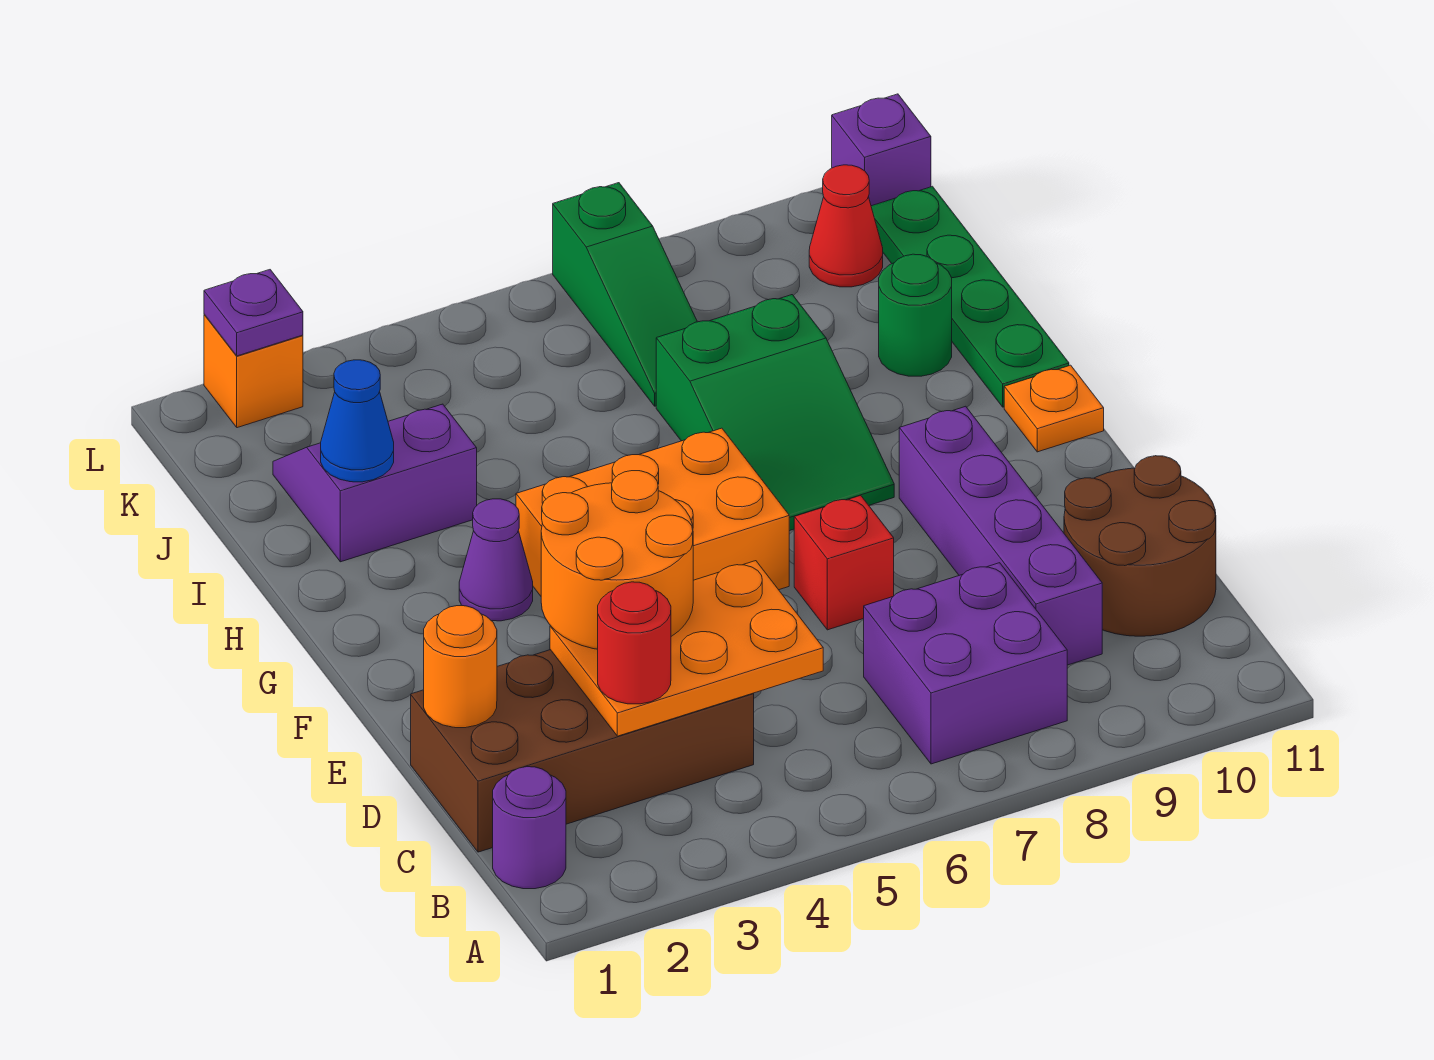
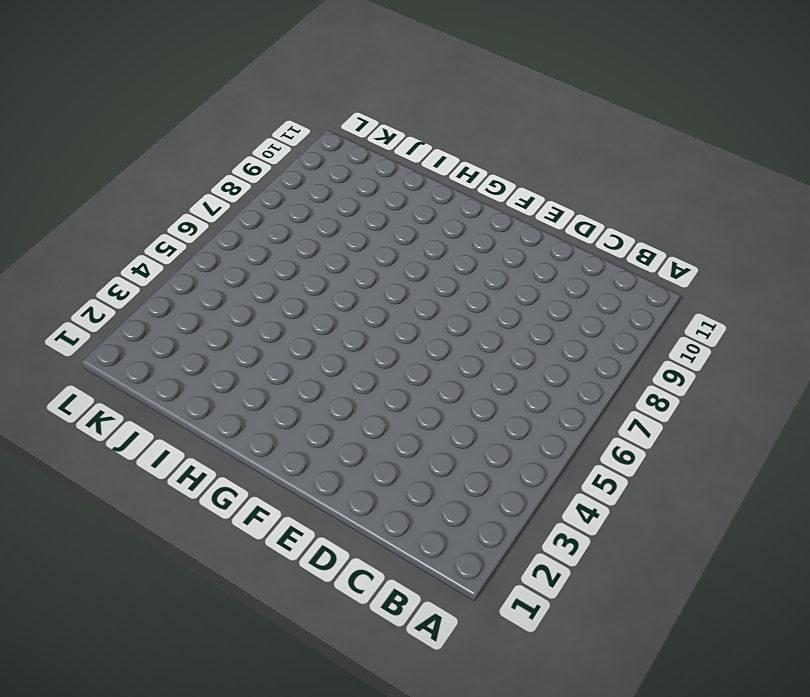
none -> purple 1x1 round brick [493,767,566,889]
none -> purple 2x2 brick [864,563,1067,764]
none -> brown 2x4 brick [411,650,754,852]

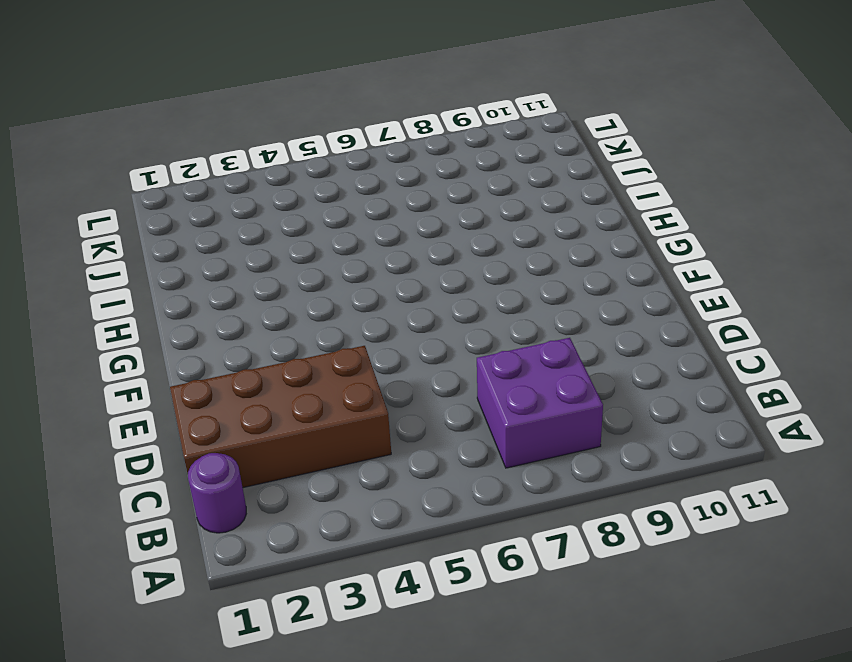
none -> purple 1x4 brick [899,406,1102,665]
none -> brown 2x2 round brick [1064,456,1216,636]
none -> red 1x1 brick [794,496,894,630]

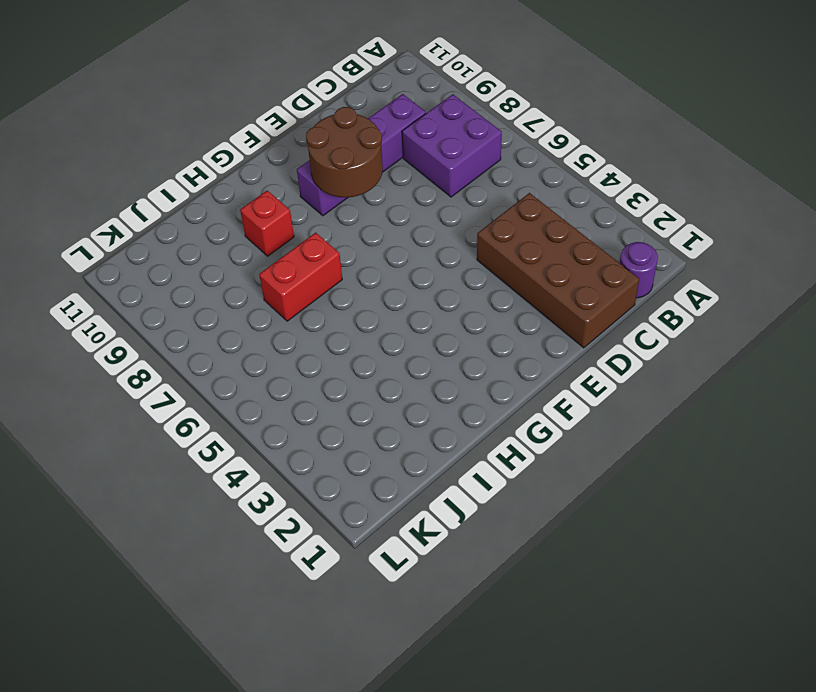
brown 2x2 round brick [306,107,383,197] -> brown 2x2 round brick moved to [1064,456,1216,636]
red 1x2 brick [259,233,342,321] -> green 2x3 slope [656,295,894,531]
red 1x1 brick [240,190,294,256] -> red 1x1 brick moved to [794,496,894,630]
none -> orange 2x3 brick [516,428,789,596]
none -> purple 1x1 cone [459,499,533,621]
none -> orange 1x1 plate [1004,365,1104,452]

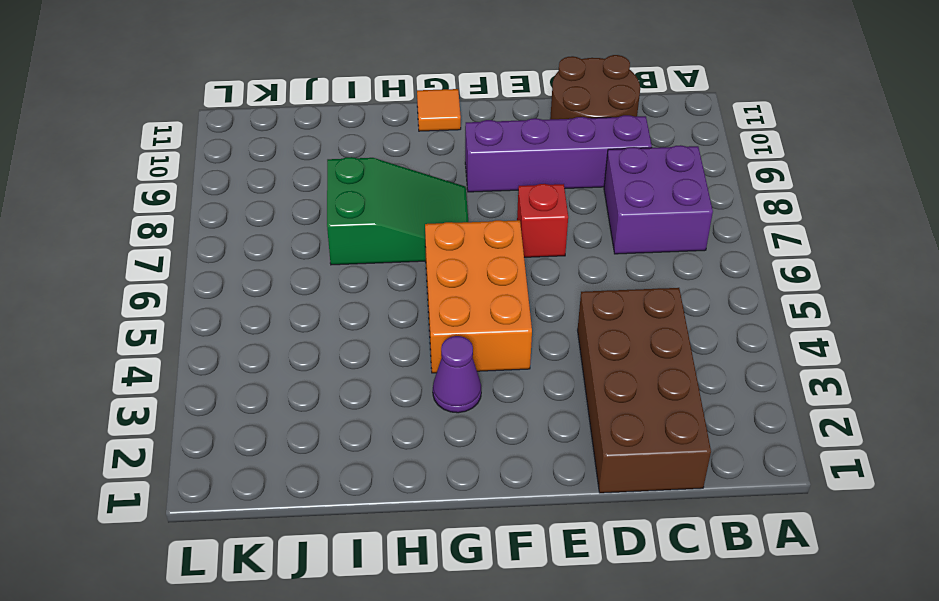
orange 1x1 tile [417,89,461,131] -> orange 1x1 plate [1004,365,1104,452]
none -> purple 1x1 round brick [493,767,566,889]
none -> green 1x4 plate [871,186,1069,407]
none -> purple 2x2 slope [273,404,477,562]

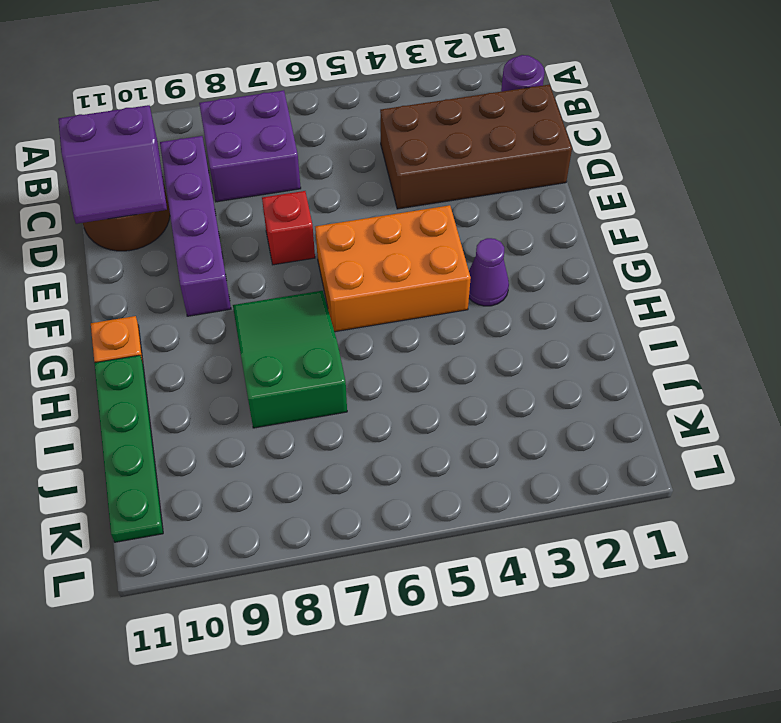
purple 2x2 slope [58,105,167,224] -> purple 2x2 slope moved to [273,404,477,562]
none -> green 1x1 round brick [879,254,952,376]
none -> green 1x3 slope [553,183,697,406]
none -> red 1x1 cone [809,165,883,287]

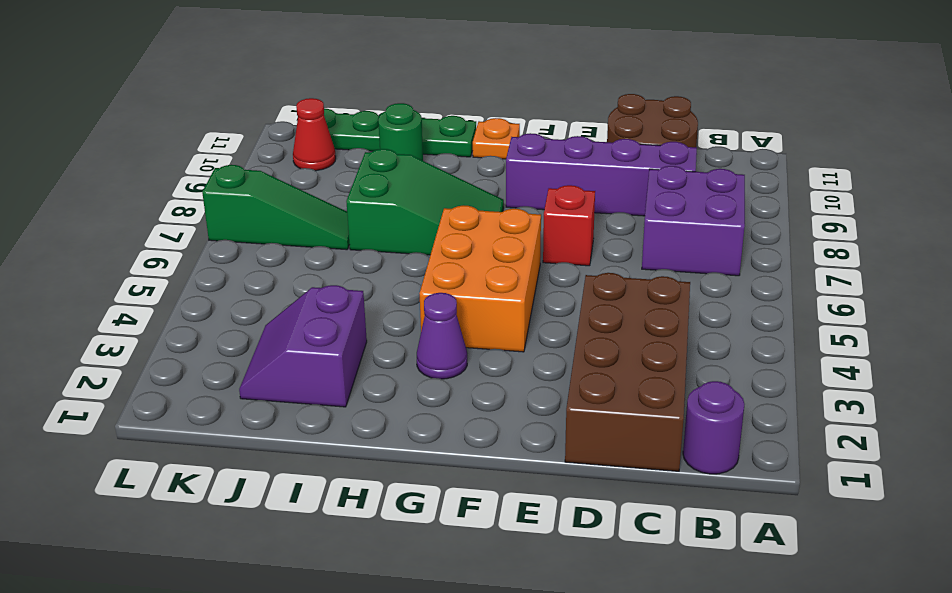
none -> orange 1x1 brick [204,314,303,428]
none -> purple 1x1 brick [832,94,931,206]
none -> orange 2x3 plate [550,561,823,736]

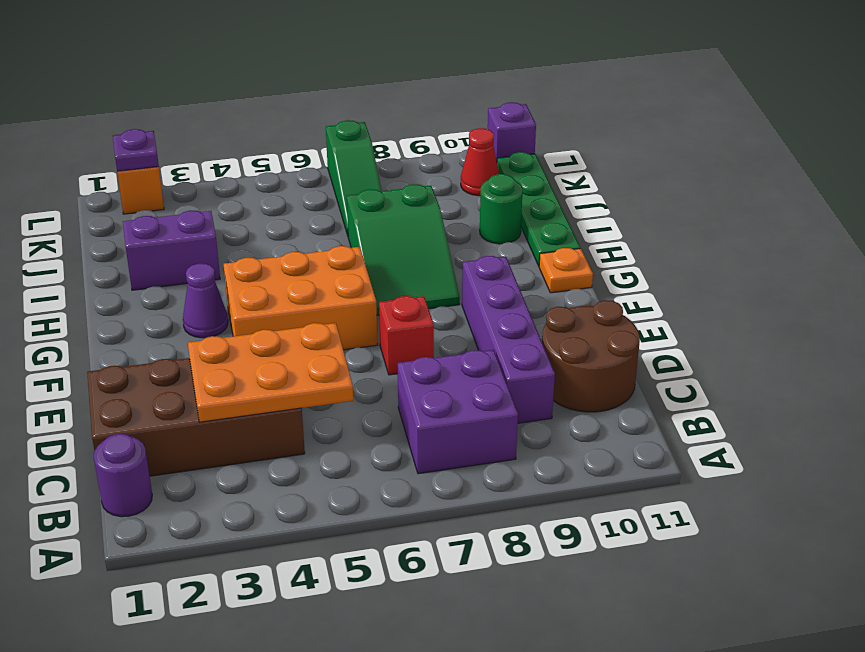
none -> orange 1x1 round brick [424,606,497,728]
none -> blue 1x1 cone [321,360,394,482]
none -> red 1x1 round brick [598,582,671,704]

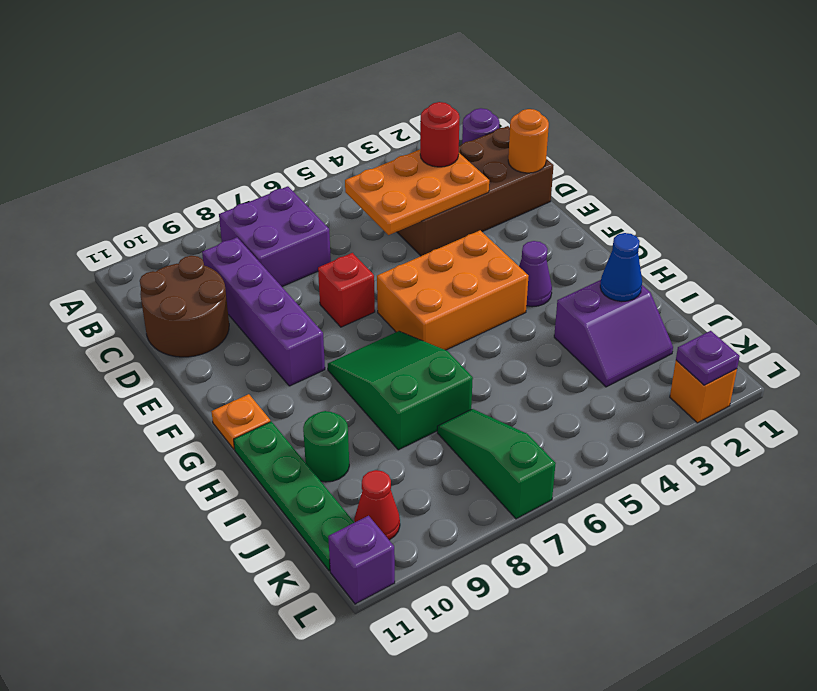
none -> orange 2x2 round brick [541,471,693,649]

